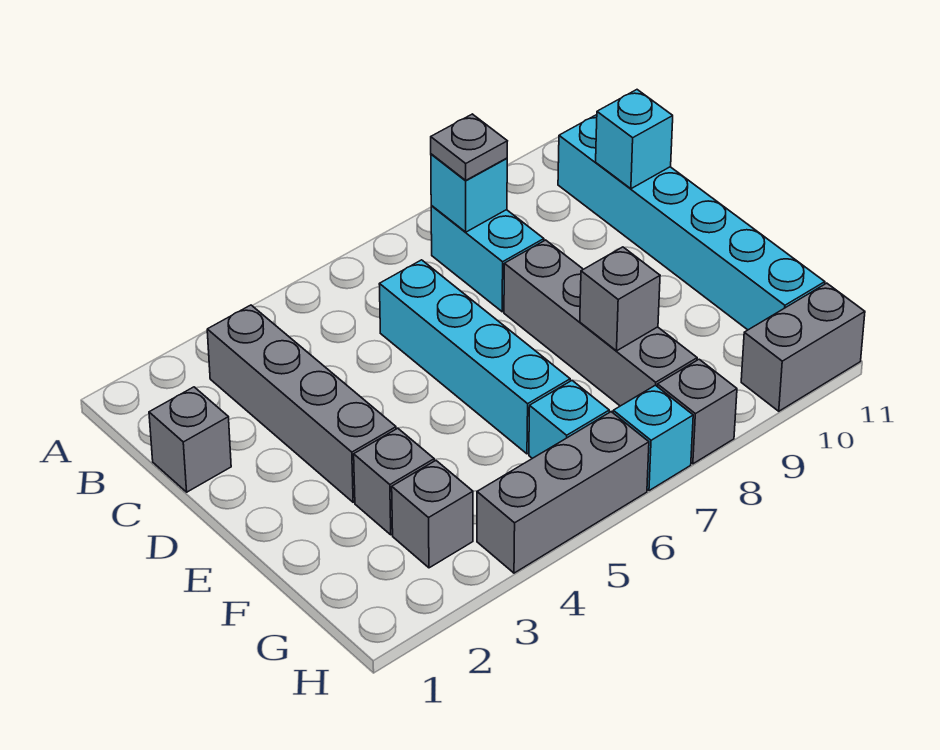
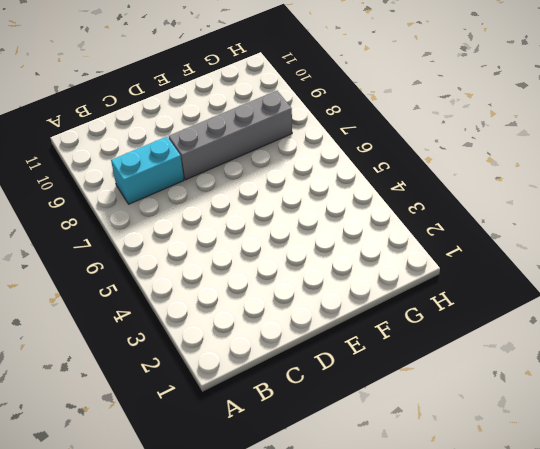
none -> grey 1x4 brick [207,305,396,502]
none -> cyan 1x6 brick [558,115,825,330]
none -> grey 1x1 brick [149,387,231,492]

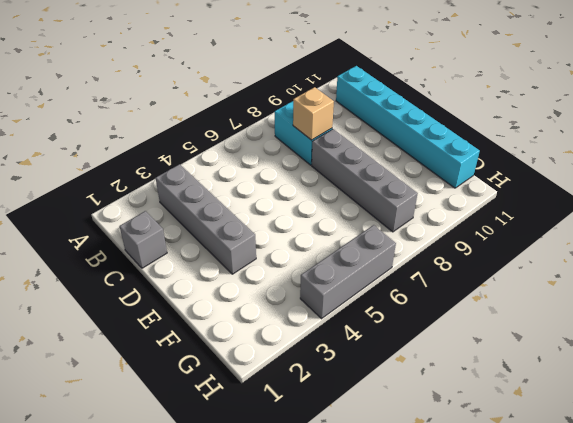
tan 1x1 brick [293,87,334,140] -> none
none -> cyan 1x4 brick [379,260,570,454]
none -> grey 1x1 brick [354,428,434,535]
none -> grey 1x1 brick [392,461,473,568]

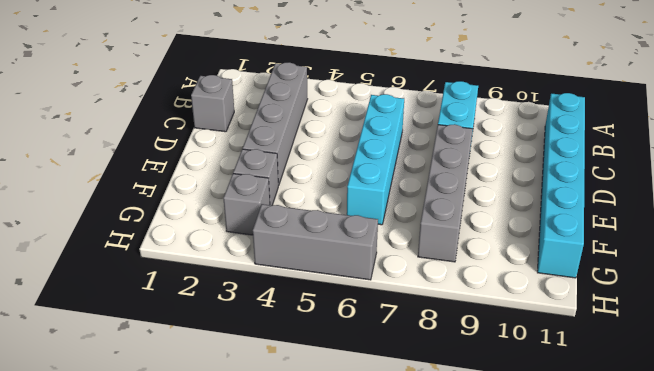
none -> cyan 1x1 brick [529,381,609,458]
none -> cyan 1x1 brick [613,385,693,491]
none -> grey 1x1 brick [657,359,737,464]

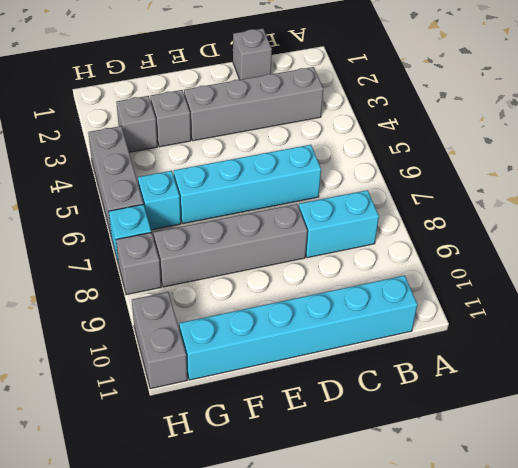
none -> cyan 1x1 brick [431,154,507,232]
none -> cyan 1x1 brick [596,90,673,189]
none -> grey 1x1 brick [580,247,660,351]

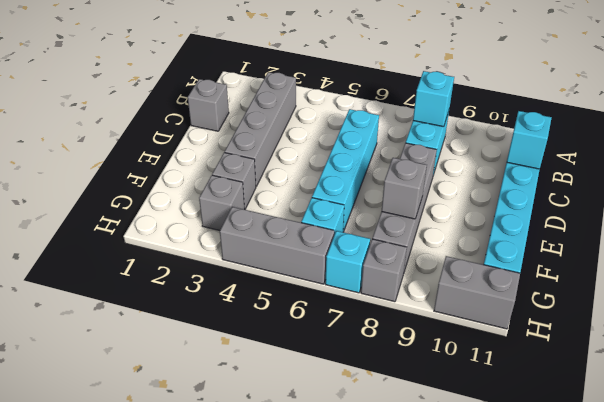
none -> grey 1x1 plate [431,114,507,180]

